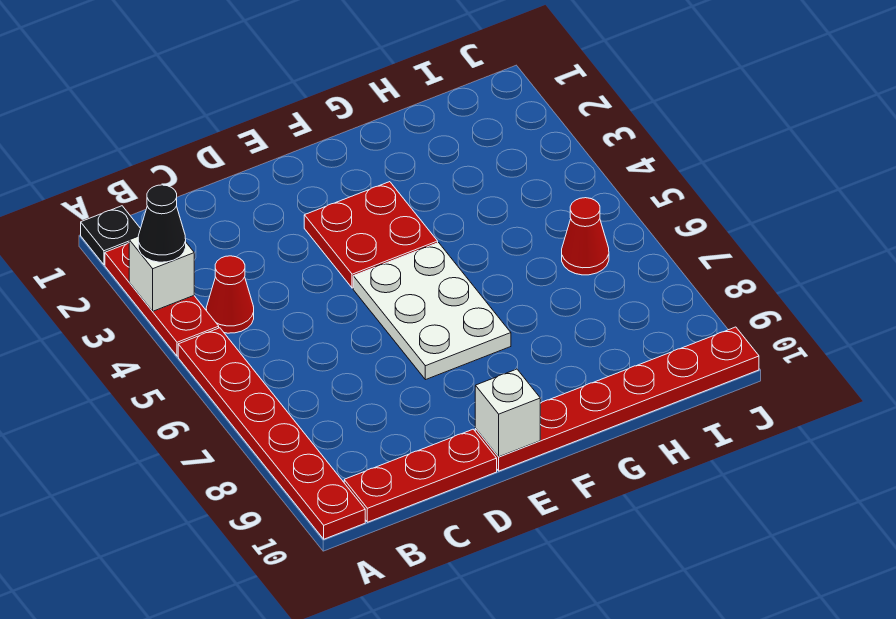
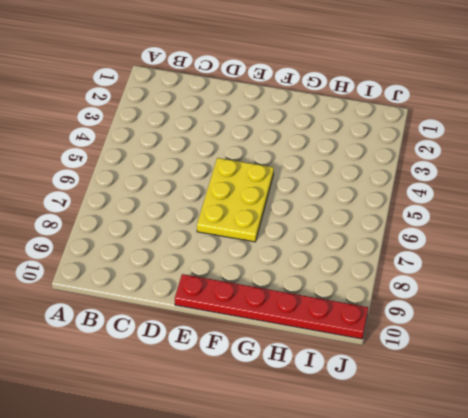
yellow 2x3 plate [197,158,274,242] -> white 2x3 plate [353,243,511,380]
none -> black 1x1 plate [81,206,141,265]
none -> red 1x3 plate [105,243,219,356]
none -> red 1x6 plate [178,328,365,539]

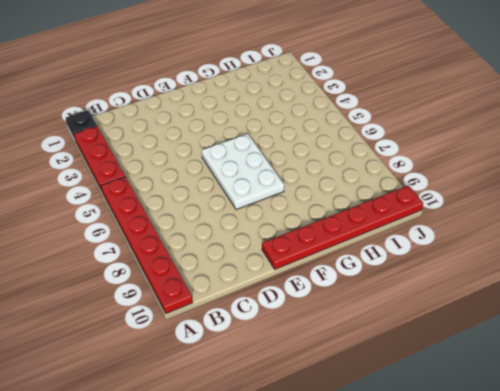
none -> red 1x1 cone [206,256,254,333]
none -> red 1x3 plate [344,429,497,522]
none -> red 2x2 plate [304,182,438,288]

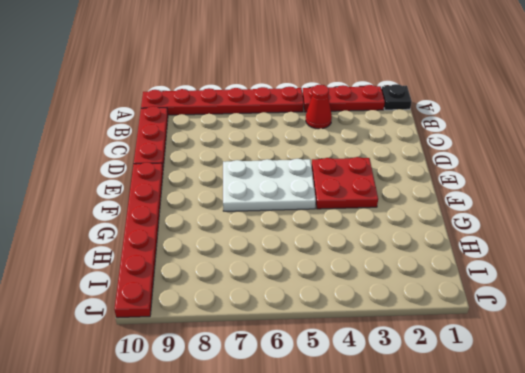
none -> red 1x1 cone [562,198,609,275]
none -> white 1x1 brick [129,237,194,311]
none -> white 1x1 brick [475,369,540,457]

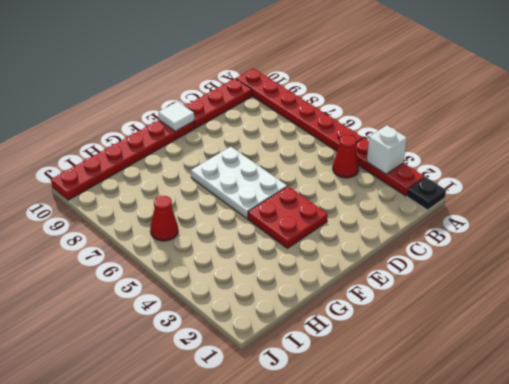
white 1x1 tile [158,102,194,131] -> white 1x1 brick [475,369,540,457]
none -> black 1x1 cone [138,185,186,262]

